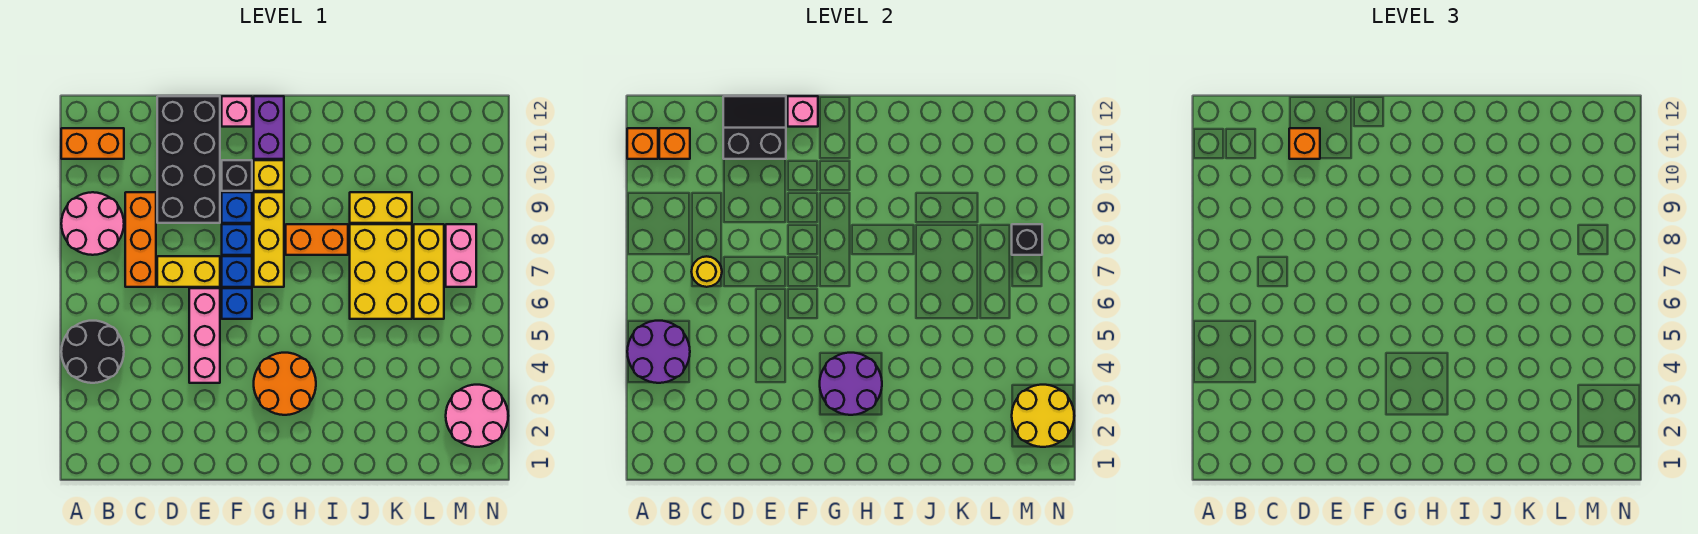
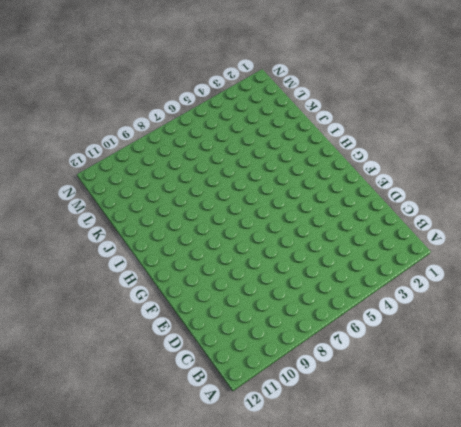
none -> black 2x2 round brick [61,321,124,383]
none -> pink 2x2 round brick [61,192,124,255]
none -> orange 1x2 brick [61,128,124,159]
none -> orange 1x3 brick [125,192,156,287]

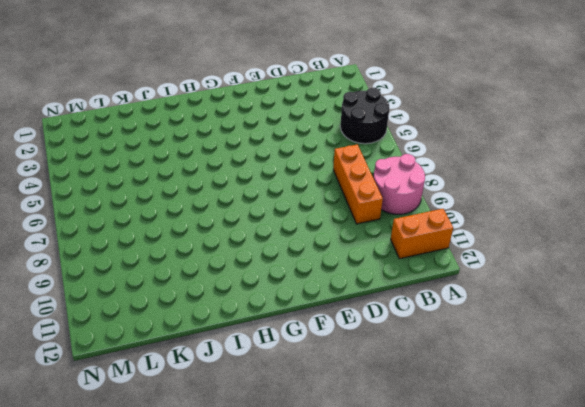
none -> yellow 1x2 brick [157,256,220,287]
none -> black 2x4 brick [157,96,220,223]
none -> pink 1x3 brick [189,288,220,383]
none -> blue 1x1 brick [222,288,252,319]

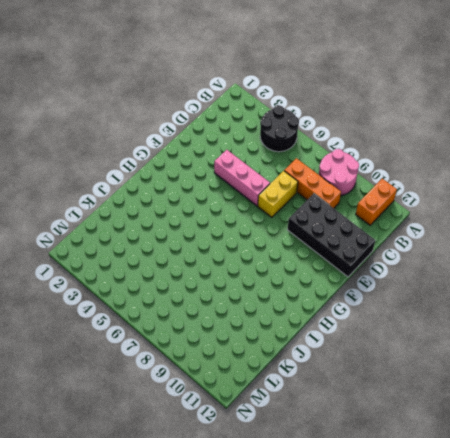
none -> blue 1x1 brick [222,288,252,319]
none -> blue 1x1 brick [222,256,252,287]
none -> blue 1x1 brick [222,224,252,255]
none -> blue 1x1 brick [222,192,252,223]

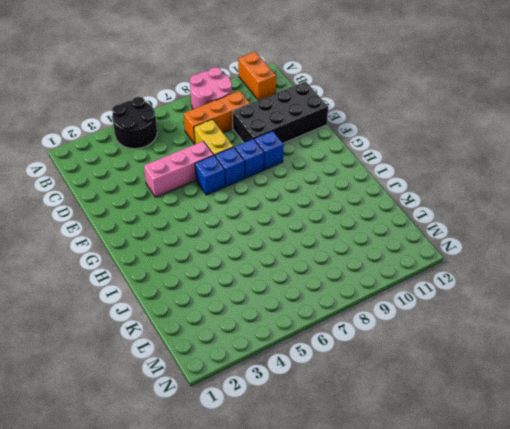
none -> black 1x1 brick [222,160,252,191]
none -> pink 1x1 brick [222,96,252,127]
none -> orange 2x2 round brick [254,353,316,415]
none -> yellow 1x3 brick [254,192,284,287]

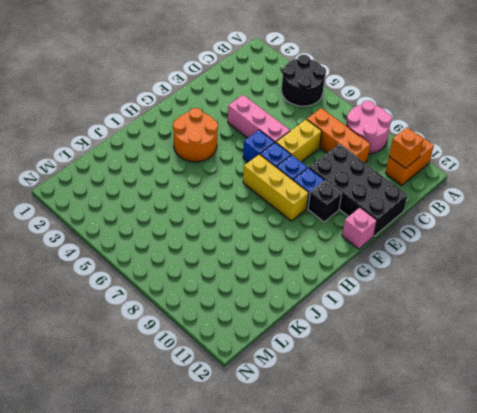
none -> yellow 1x1 brick [254,160,284,191]
none -> purple 1x2 brick [254,96,284,159]
none -> orange 1x2 brick [286,224,348,255]
none -> yellow 2x3 brick [350,224,412,319]

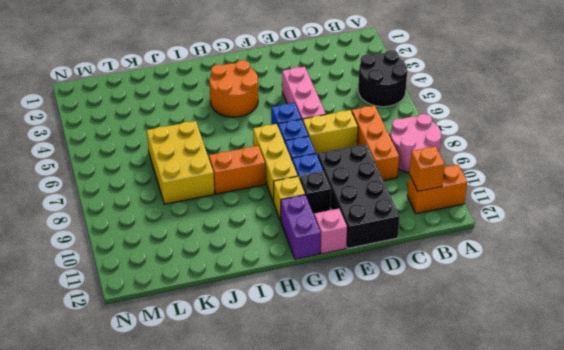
none -> yellow 1x2 brick [350,192,412,223]
none -> yellow 1x3 brick [414,224,444,319]
none -> pink 2x2 round brick [446,385,508,447]
none -> pink 1x2 brick [446,224,476,287]

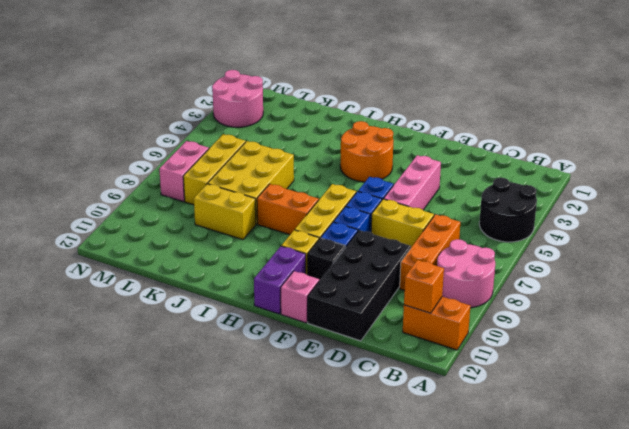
none -> purple 2x2 round brick [627,321,690,383]
none -> orange 1x1 brick [627,128,658,159]
none -> yellow 1x1 round brick [691,256,722,287]
none -> black 2x2 slope [723,96,786,159]

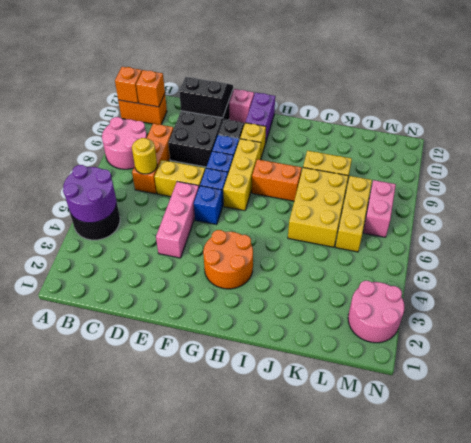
none -> pink 1x1 brick [788,96,818,127]
none -> purple 2x2 round brick [820,353,882,415]
none -> yellow 2x2 round brick [1012,385,1074,447]
none -> black 1x1 brick [1012,224,1042,255]

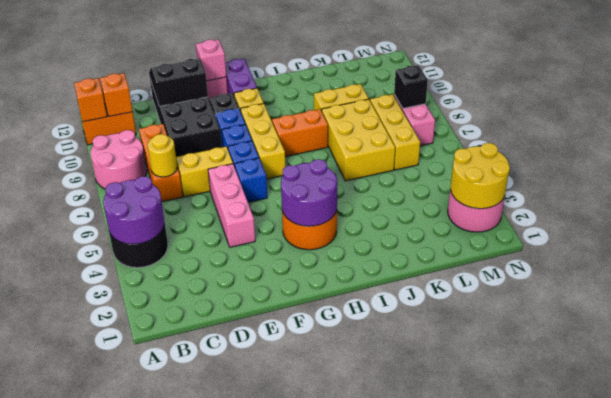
none -> orange 1x1 brick [1289,128,1320,159]

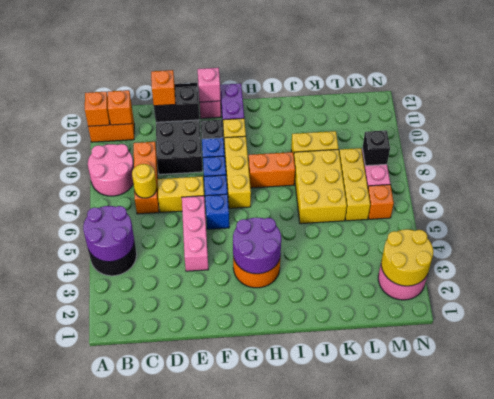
orange 1x1 brick [368,185,394,219] -> none

